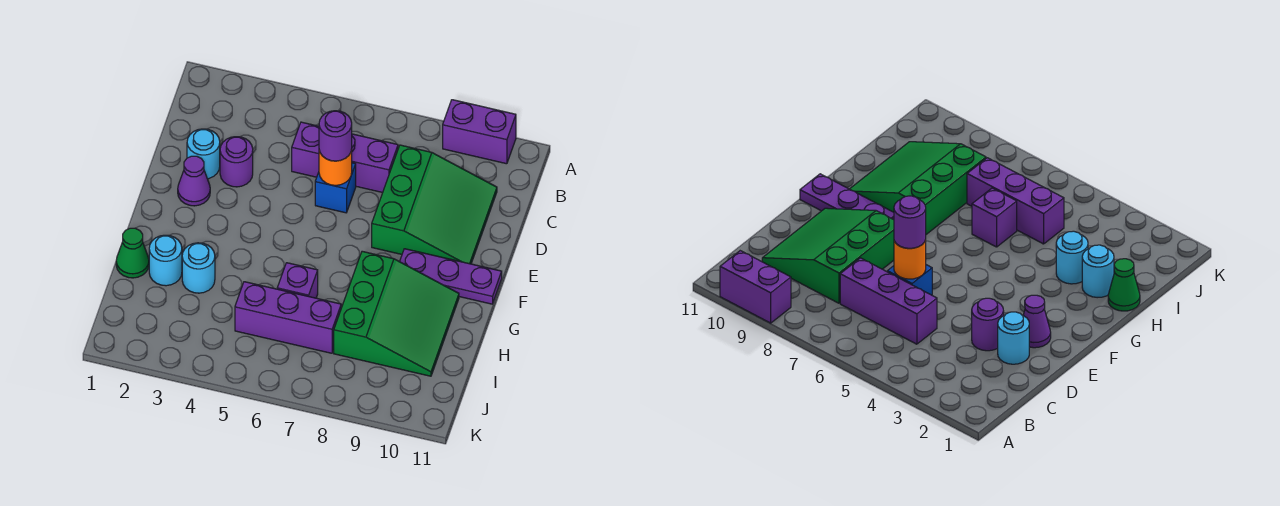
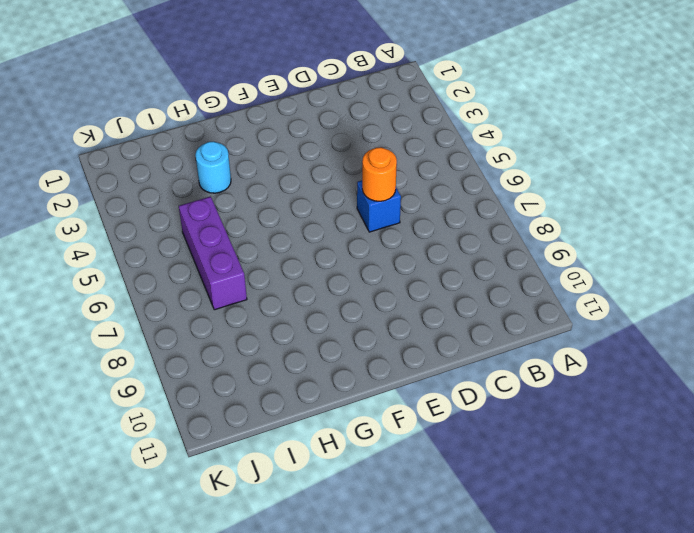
none -> purple 1x2 brick [443,100,516,164]
none -> purple 1x3 brick [292,122,398,193]
none -> green 3x3 slope [372,145,497,264]

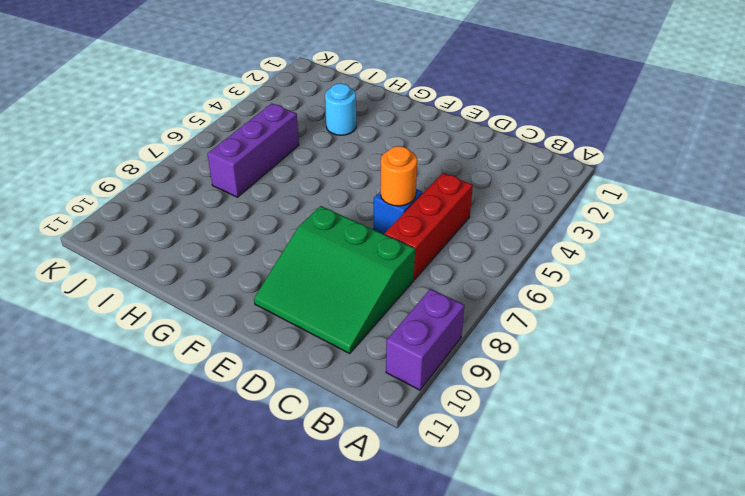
red 1x3 brick [385,173,473,280] -> purple 1x3 brick [292,122,398,193]
none -> cyan 1x1 round brick [187,129,220,179]
none -> purple 1x1 round brick [220,137,253,187]
none -> purple 1x1 cone [178,156,210,206]

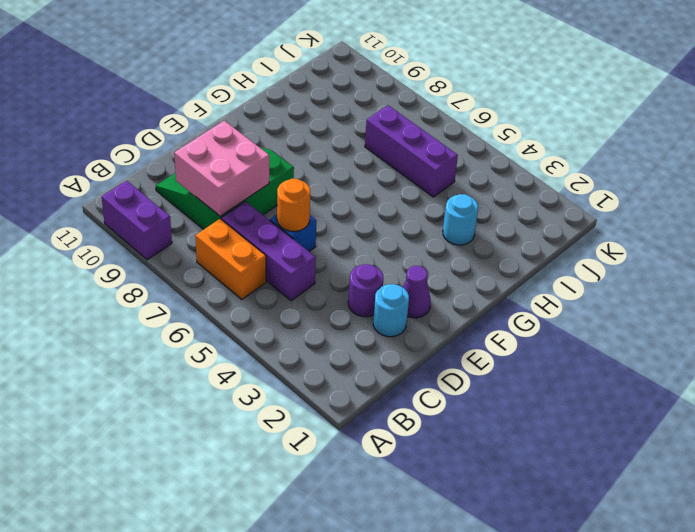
orange 1x2 brick [195,219,266,299] -> none
pink 2x2 brick [174,121,269,216] -> none
none -> purple 1x3 plate [400,249,502,304]
none -> green 3x3 slope [334,251,459,376]
none -> green 1x1 cone [116,228,149,278]

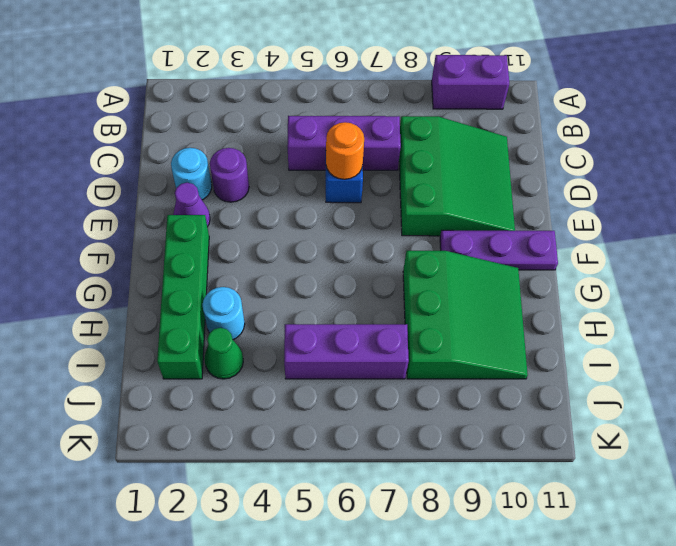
green 1x4 brick [157,215,209,379] -> cyan 1x1 round brick [149,235,182,286]
green 1x1 cone [204,328,243,379] -> green 1x1 cone moved to [116,228,149,278]
none -> purple 1x1 brick [277,263,318,298]
none -> purple 1x1 round brick [319,111,352,161]

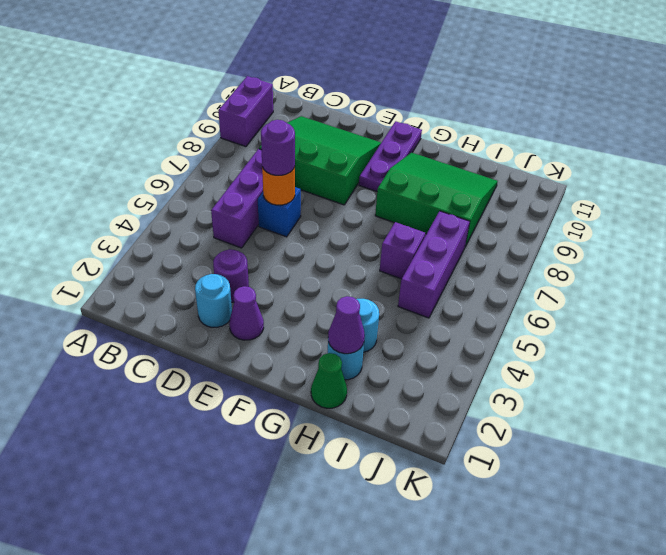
purple 1x1 cone [328,296,365,354] -> none

